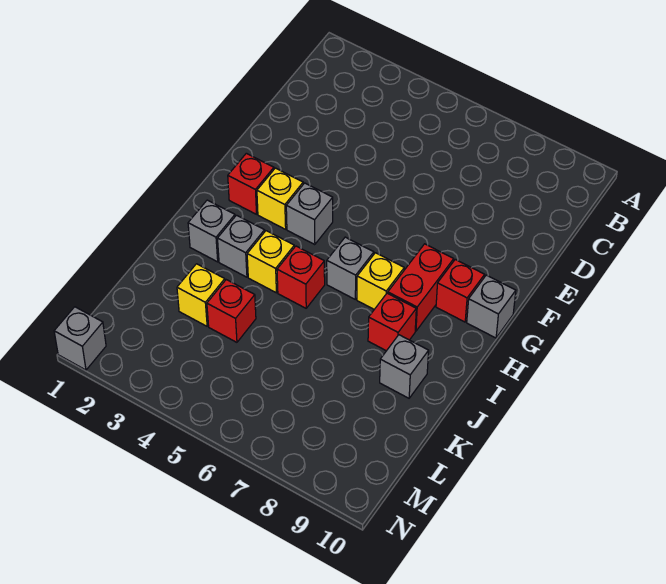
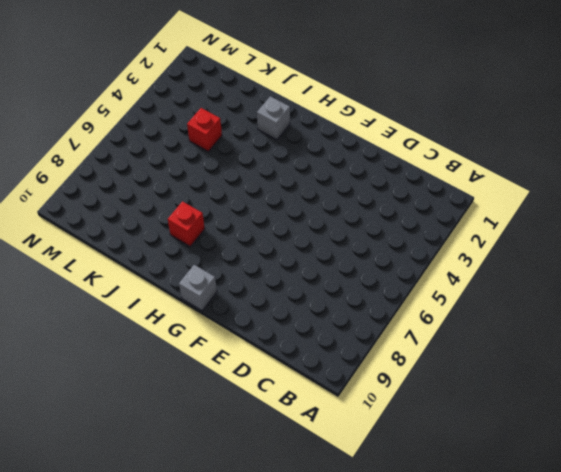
none -> red 1x1 brick [228,153,274,214]
none -> yellow 1x1 brick [257,168,303,229]
none -> grey 1x1 brick [286,183,333,245]

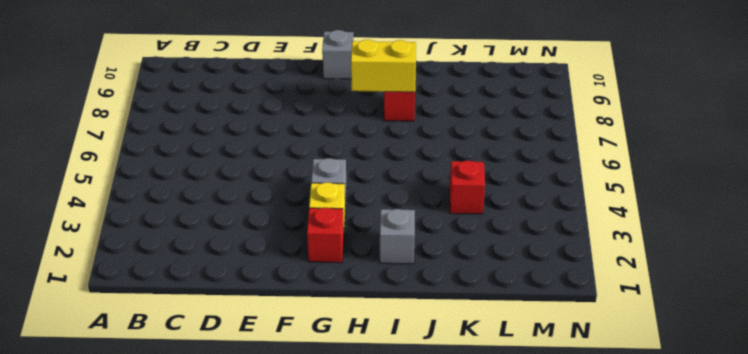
yellow 1x2 brick [351,40,416,92] -> none
none -> red 1x2 brick [388,244,454,331]
none -> red 1x1 brick [436,259,485,322]
none -> grey 1x1 brick [327,237,374,299]

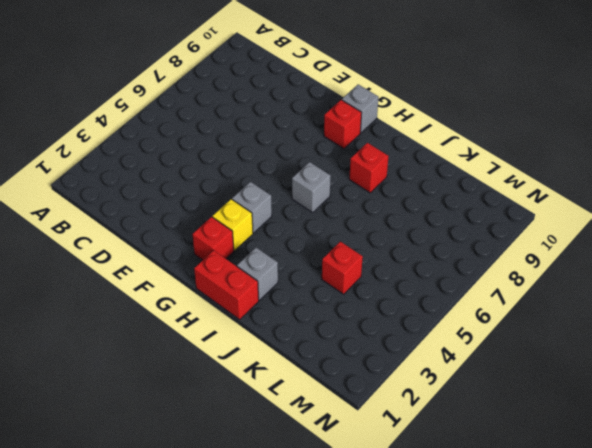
red 1x2 brick [194,250,259,319] -> red 1x2 brick moved to [388,244,454,331]
none -> yellow 1x1 brick [357,253,404,309]
none -> grey 1x1 brick [218,215,265,277]
none -> yellow 1x1 brick [247,231,294,293]

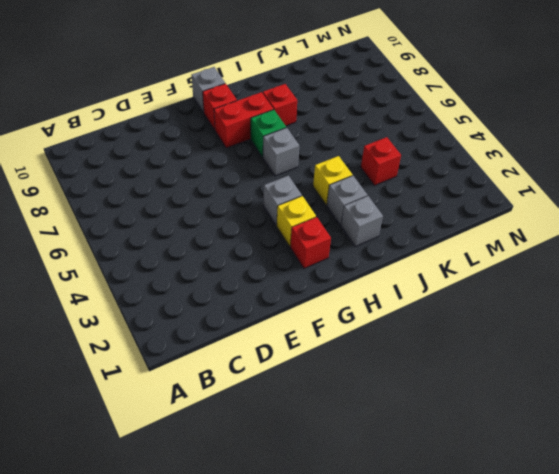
green 1x1 brick [251,110,286,157] -> yellow 1x1 brick [357,253,404,309]
none -> red 1x1 brick [277,246,325,308]
none -> grey 1x1 brick [380,335,429,398]
none -> yellow 1x1 brick [177,264,225,326]

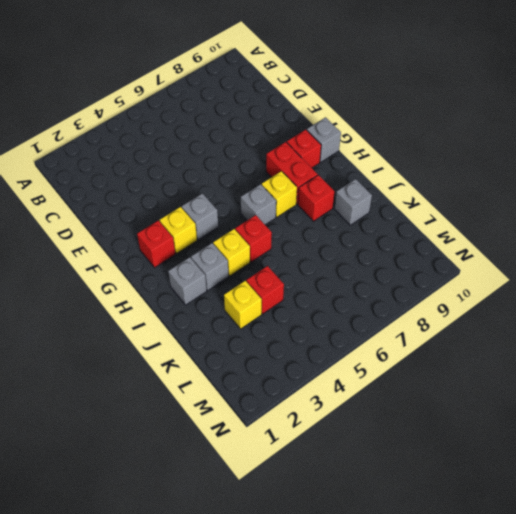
none -> grey 1x1 brick [54,307,106,370]

